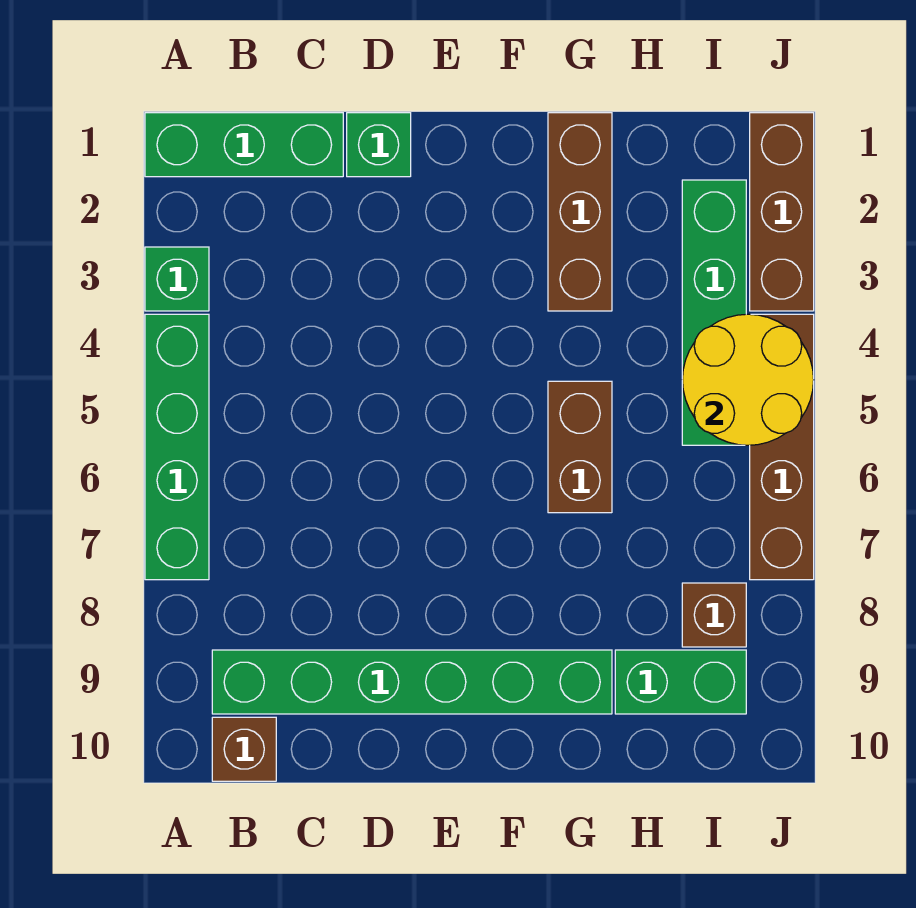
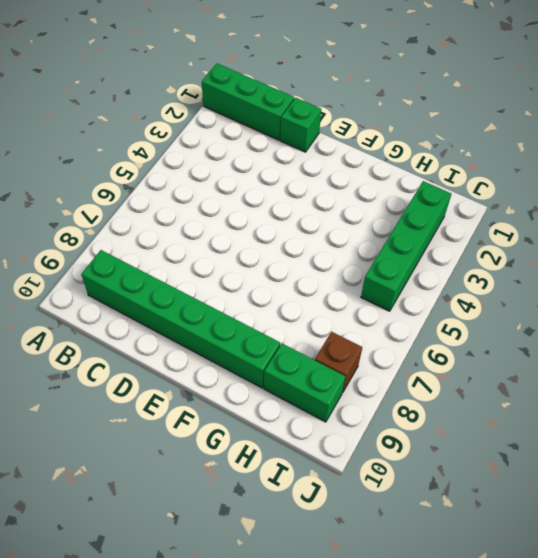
none -> green 1x1 brick [145,247,209,311]
none -> green 1x4 brick [145,314,209,580]
none -> brown 1x1 brick [212,717,276,781]

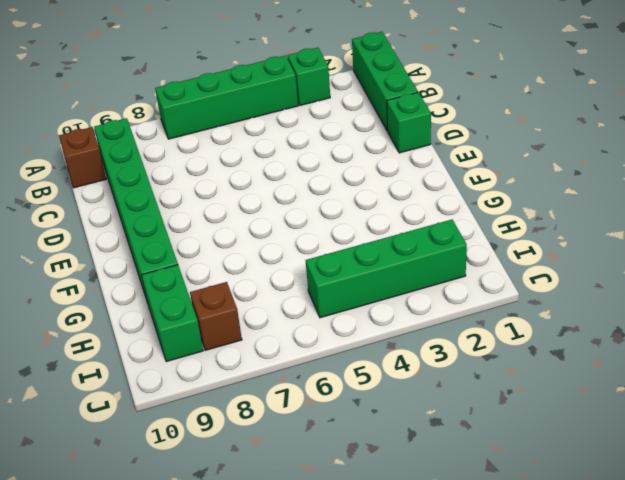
none -> brown 1x3 brick [548,113,612,311]
none -> brown 1x2 brick [548,381,612,513]
none -> brown 1x3 brick [750,113,814,311]

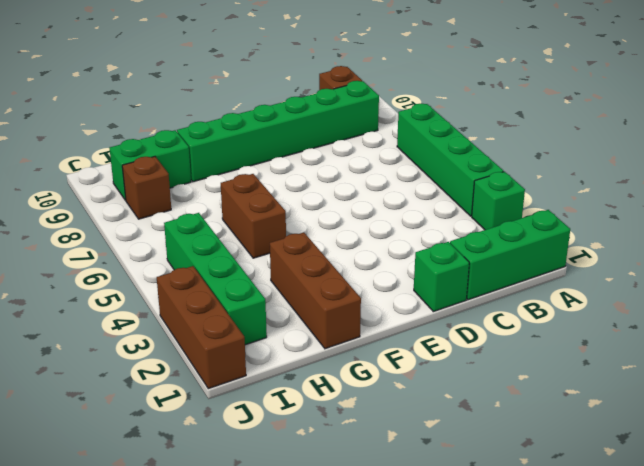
none -> brown 1x4 brick [750,314,814,580]
none -> yellow 2x2 round brick [682,314,814,445]

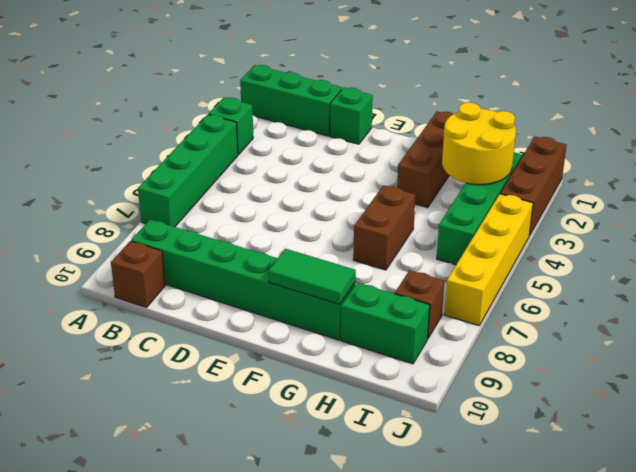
green 1x2 tile [268,249,356,304] -> none
yellow 2x2 round brick [442,102,516,185] -> yellow 2x2 round brick moved to [682,314,814,445]
yellow 1x4 brick [444,194,533,326] -> brown 1x4 brick [750,314,814,580]

